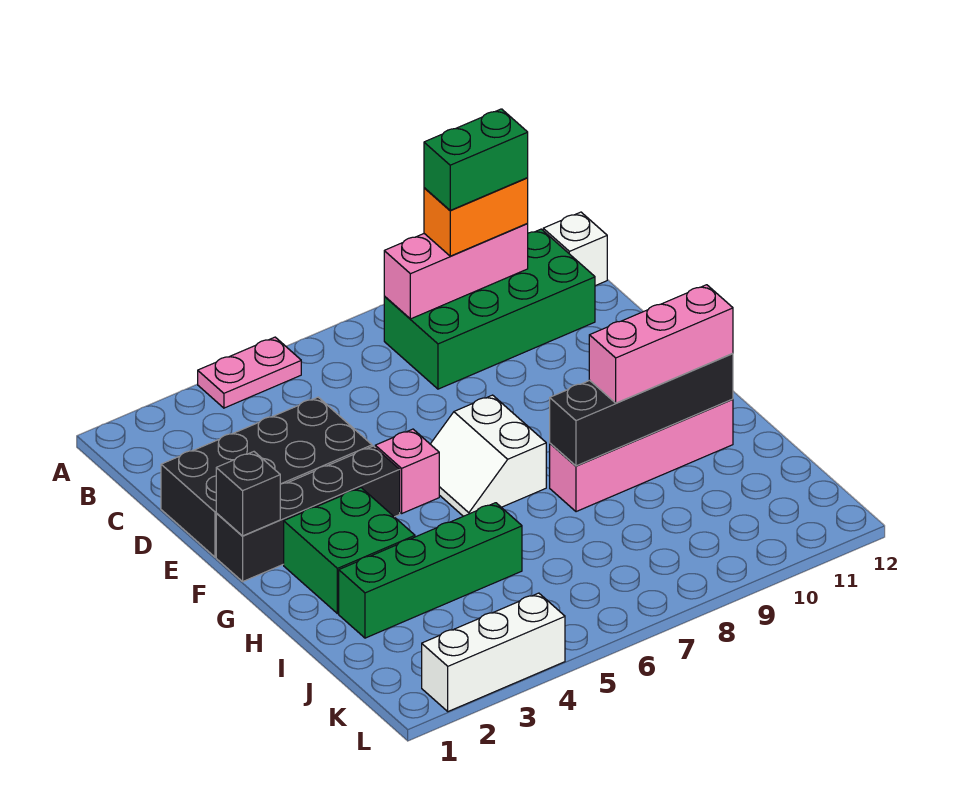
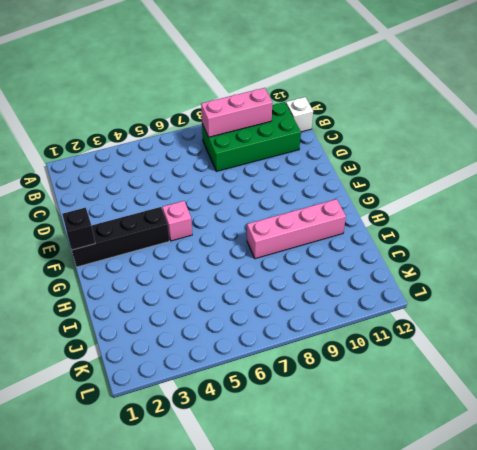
none -> pink 1x2 plate [198,337,301,408]
none -> black 2x4 brick [161,397,372,557]
none -> white 2x2 slope [431,395,546,516]

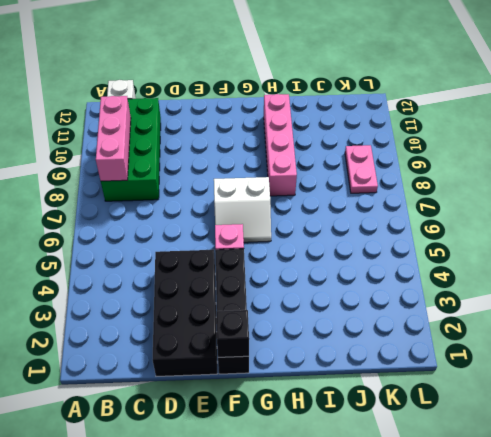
pink 1x2 plate [345,145,378,193] -> pink 1x2 plate moved to [198,337,301,408]
none -> green 2x2 brick [284,488,415,614]
none -> green 1x4 brick [339,503,522,638]
none -> white 1x3 brick [422,593,565,711]

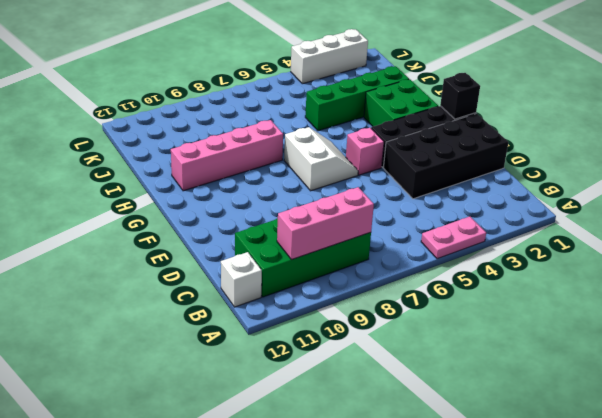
none -> black 1x4 brick [550,353,733,466]
none -> orange 1x2 brick [424,178,528,256]
none -> pink 1x3 brick [589,285,733,403]

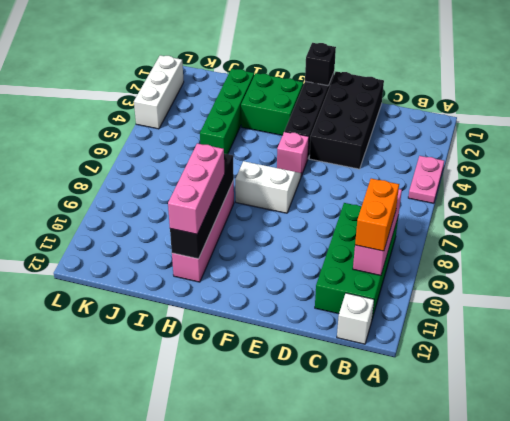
none -> green 1x2 brick [424,109,528,211]

